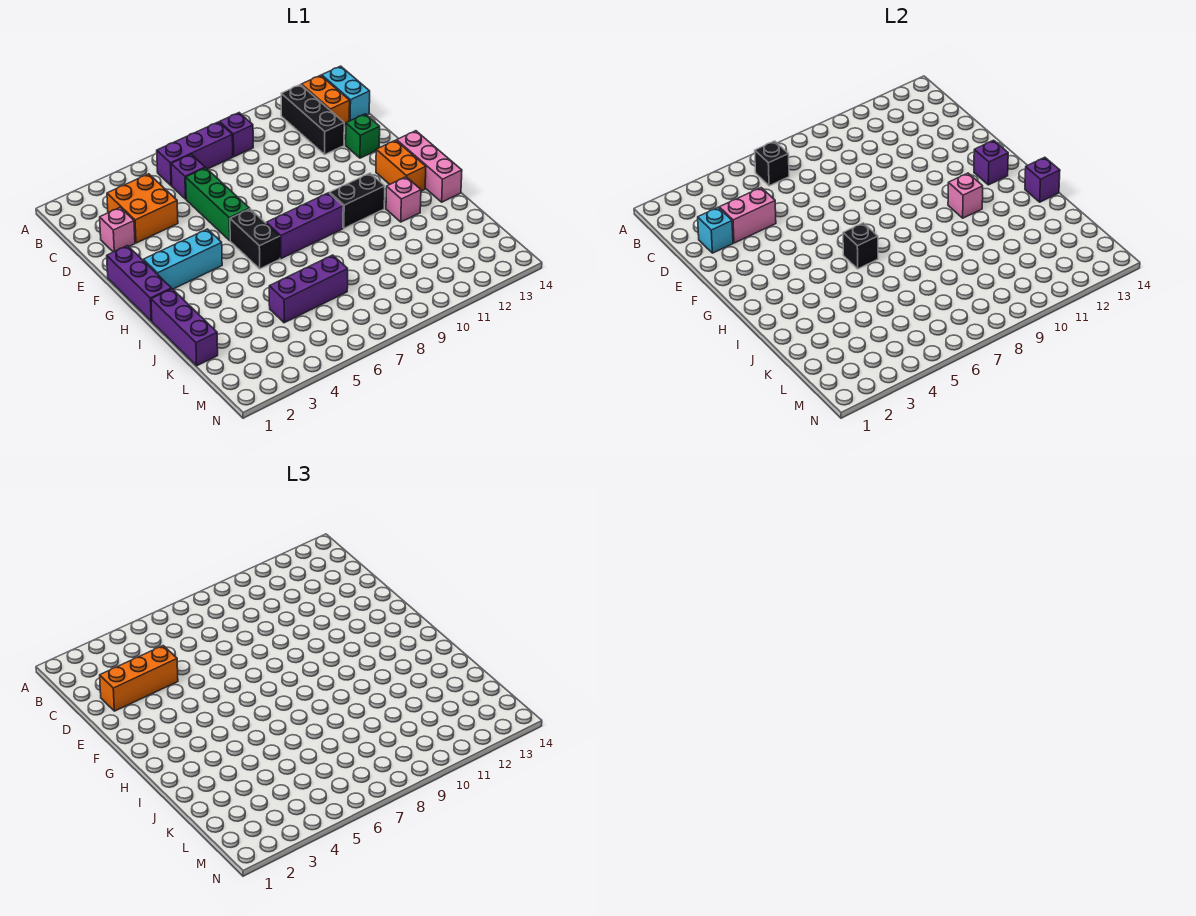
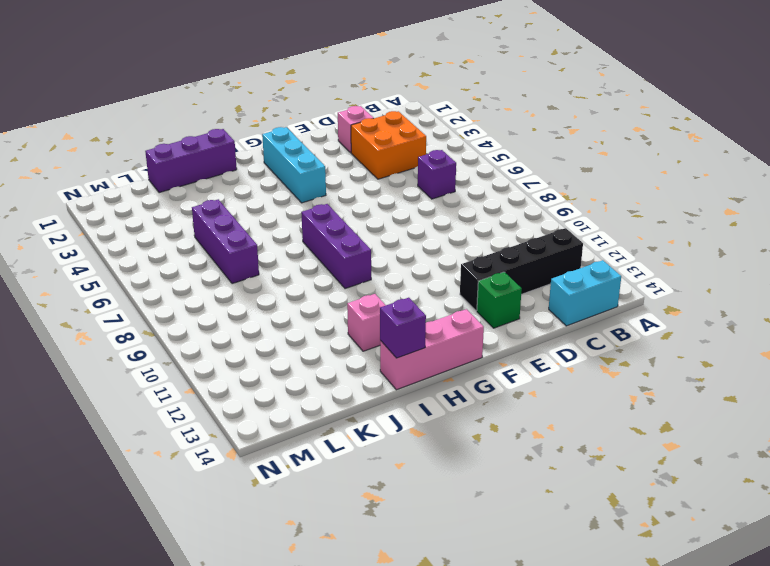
black 1x4 brick [460,228,583,311] -> black 1x3 brick [281,85,344,154]
none -> purple 1x3 brick [157,122,233,186]
none -> purple 1x1 brick [220,113,253,157]
none -> orange 1x2 brick [301,75,350,125]

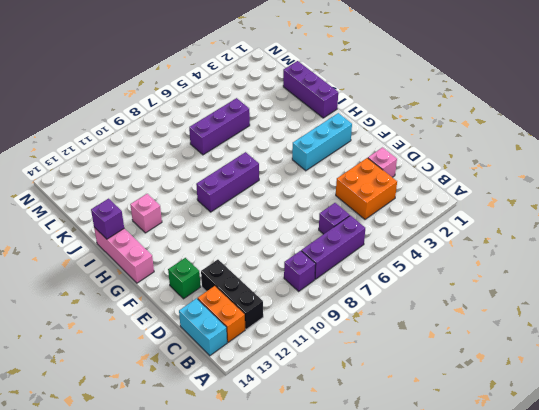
none -> green 1x3 brick [186,168,250,240]
none -> purple 1x3 brick [107,246,171,321]
none -> black 1x2 brick [230,209,280,269]

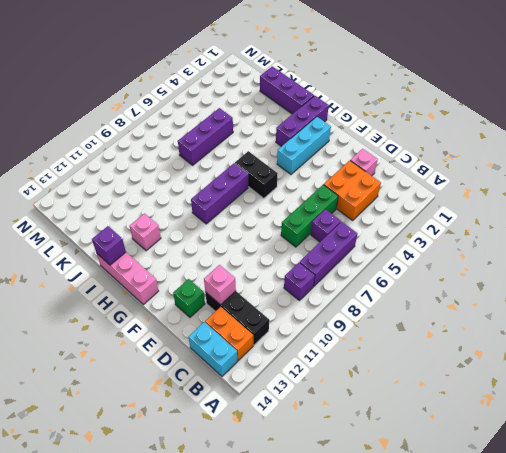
green 1x3 brick [281,185,338,247] -> green 1x3 brick turned to [186,168,250,240]
pink 1x1 brick [204,265,236,305] -> pink 1x1 brick moved to [948,173,983,218]
purple 1x3 brick [276,96,329,147] -> purple 1x3 brick turned to [107,246,171,321]
none -> orange 1x2 brick [376,140,426,191]
none -> black 1x2 brick [330,173,385,228]
none -> black 1x1 brick [755,141,789,186]

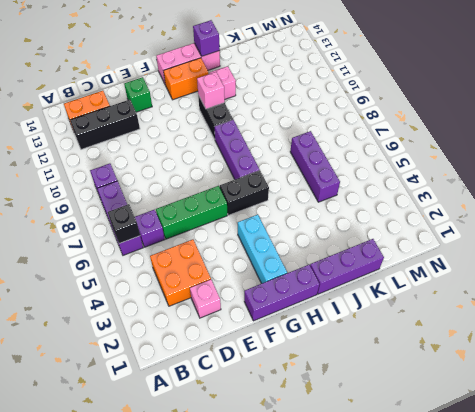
none -> cyan 1x2 brick [322,66,370,121]
none -> cyan 1x1 brick [698,207,733,253]
none -> pink 1x2 brick [719,188,776,243]

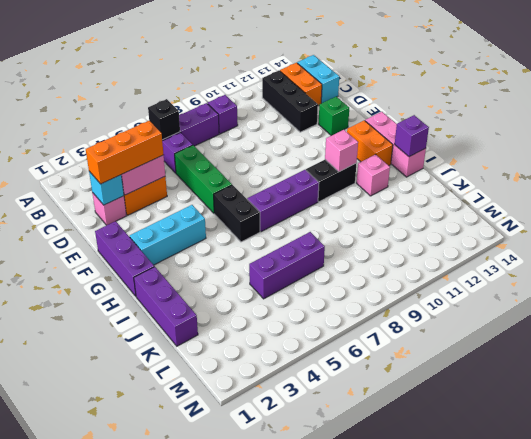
none -> purple 1x1 brick [974,140,1008,185]
none -> black 1x1 brick [843,223,878,269]

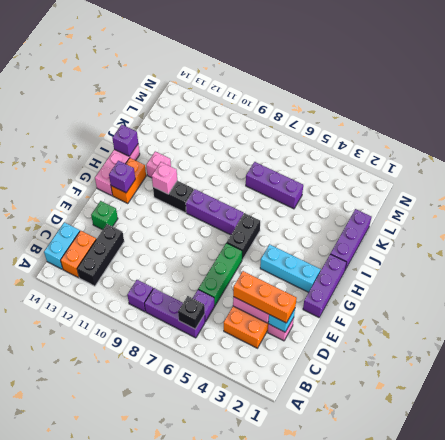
none -> black 1x1 brick [843,223,878,269]

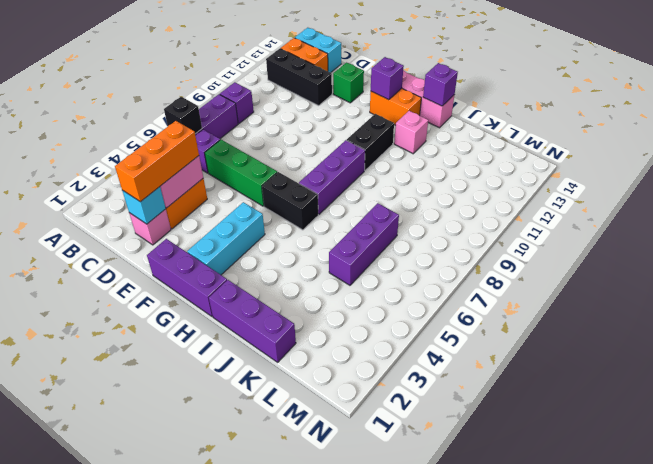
none -> black 1x1 brick [843,223,878,269]
none -> pink 1x1 brick [948,173,983,218]

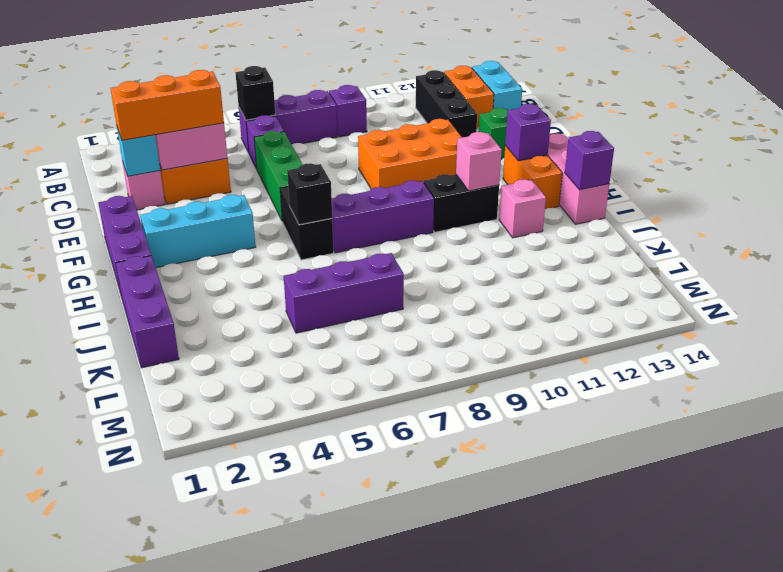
orange 2x3 brick [358,119,462,189] -> none

